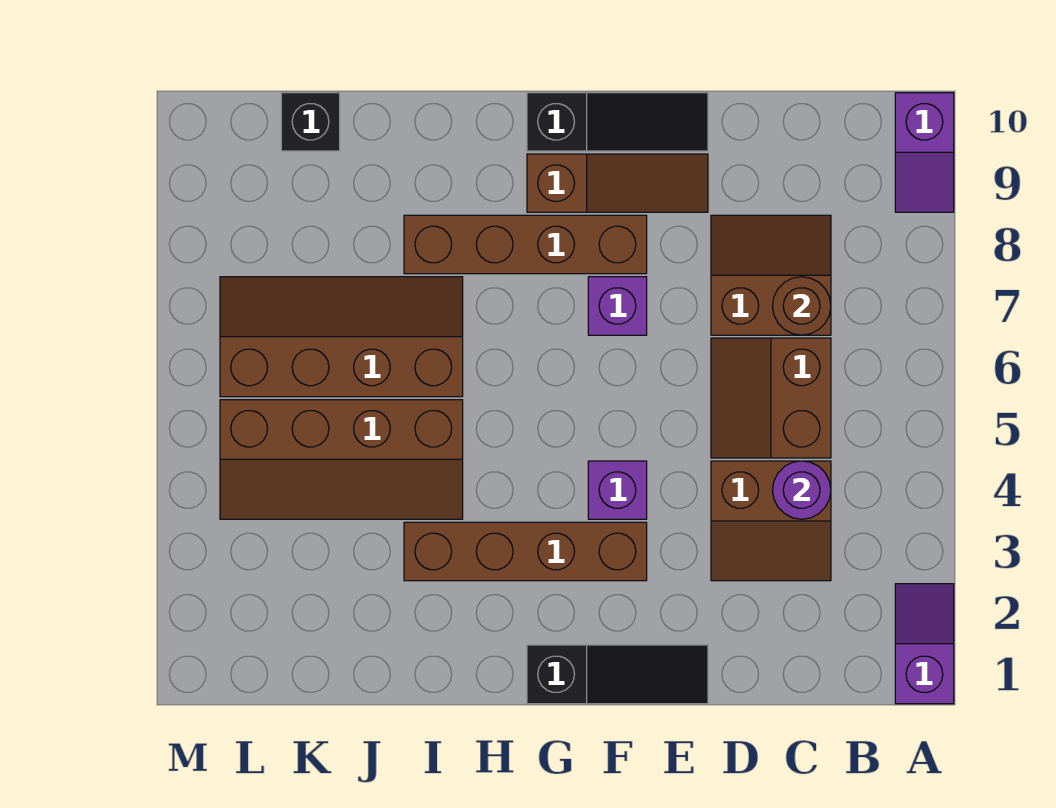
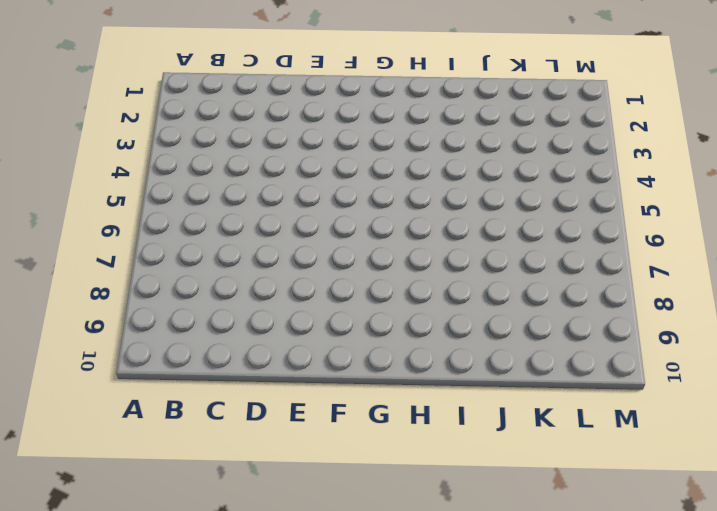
none -> purple 1x2 slope [895,584,954,704]
none -> purple 1x2 slope [895,93,954,212]
none -> brown 2x2 slope [711,461,831,581]

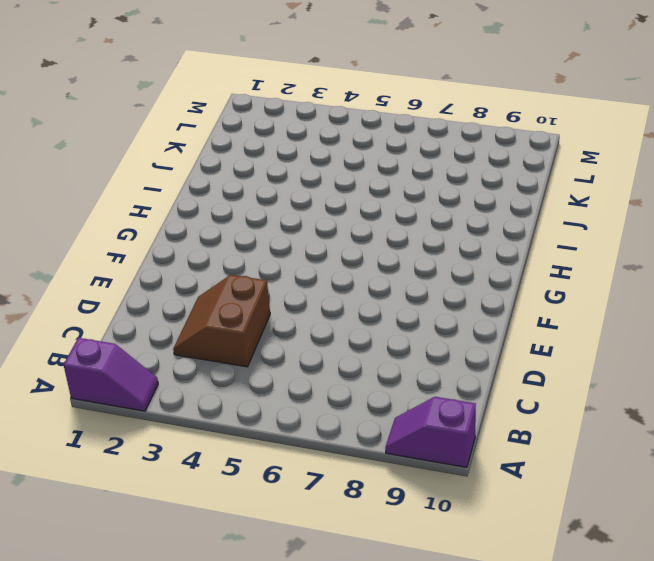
none -> brown 2x2 slope [711,338,831,458]
none -> brown 2x2 slope [711,215,831,335]
none -> black 1x3 slope [527,645,708,704]

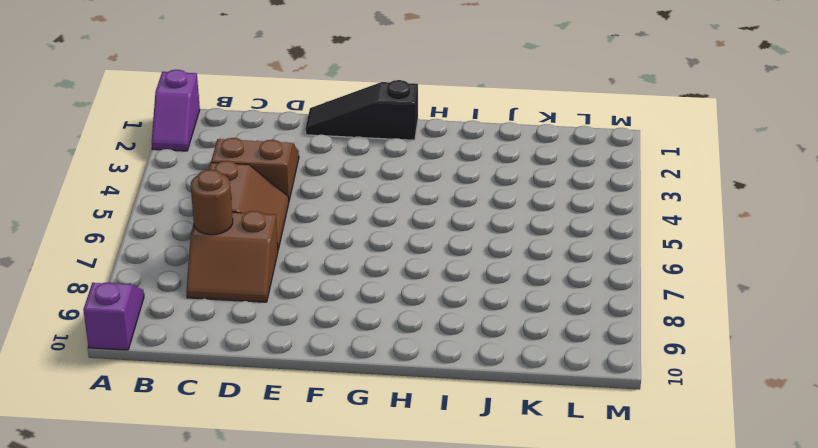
none -> brown 1x3 slope [527,154,708,212]
none -> black 1x3 slope [527,93,708,151]
none -> brown 1x4 brick [404,522,647,581]

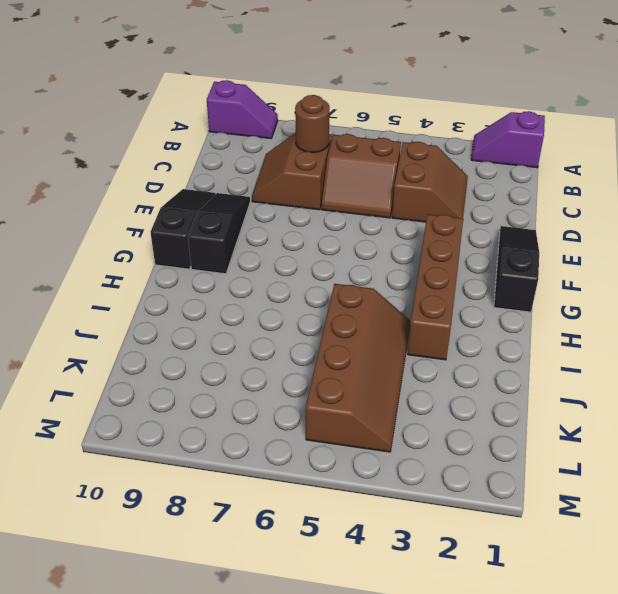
black 1x3 slope [188,193,250,274] -> brown 1x3 slope [527,154,708,212]
none -> purple 1x1 brick [588,461,647,519]
none -> purple 1x1 brick [588,277,647,335]
none -> brown 1x4 brick [404,215,647,274]

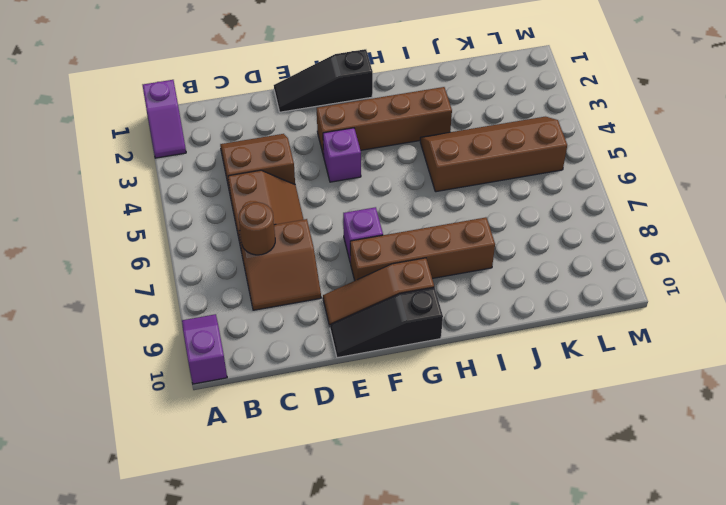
none -> brown 2x4 slope [220,277,463,397]
none -> black 1x1 brick [281,93,340,151]
none -> purple 1x1 round brick [773,461,831,519]

